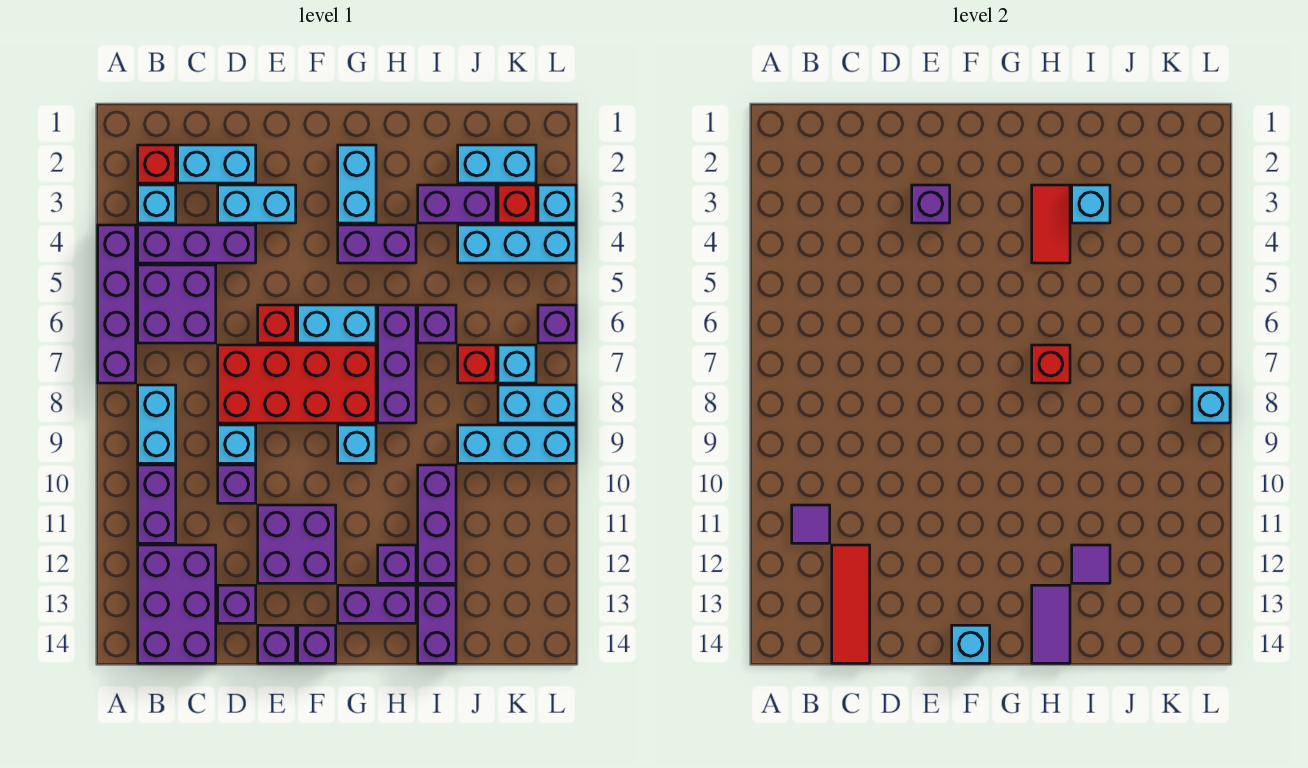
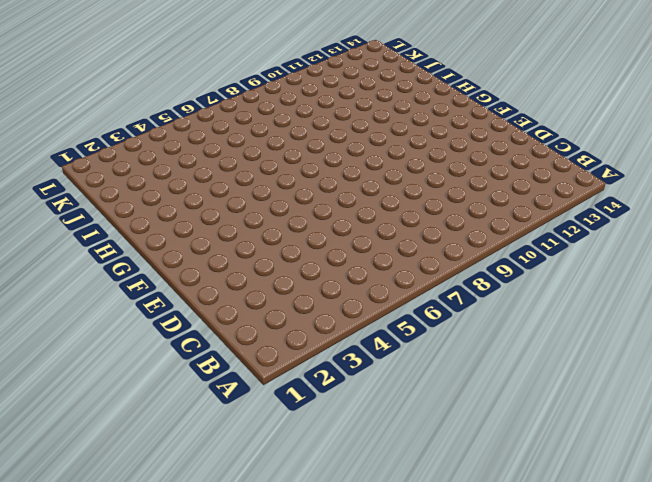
none -> purple 1x4 brick [98,225,136,383]
none -> red 1x1 brick [138,145,176,183]
none -> cyan 1x1 brick [138,185,176,223]
none -> purple 1x3 brick [138,225,256,263]

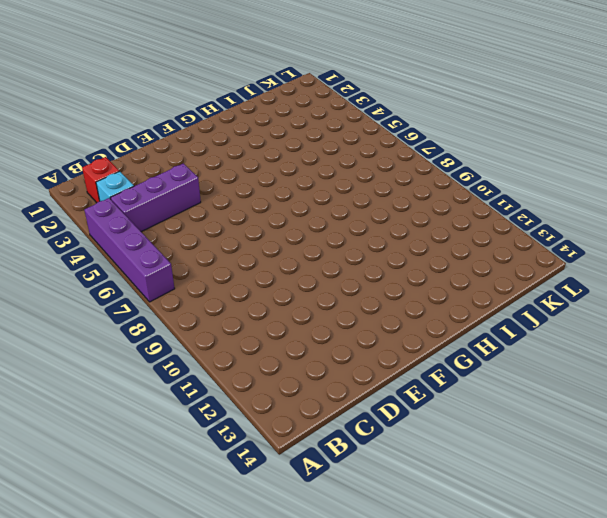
none -> purple 2x2 brick [138,265,216,343]
none -> cyan 1x2 brick [138,385,176,463]
none -> purple 1x2 brick [138,465,176,543]
none -> purple 2x3 brick [138,545,216,663]

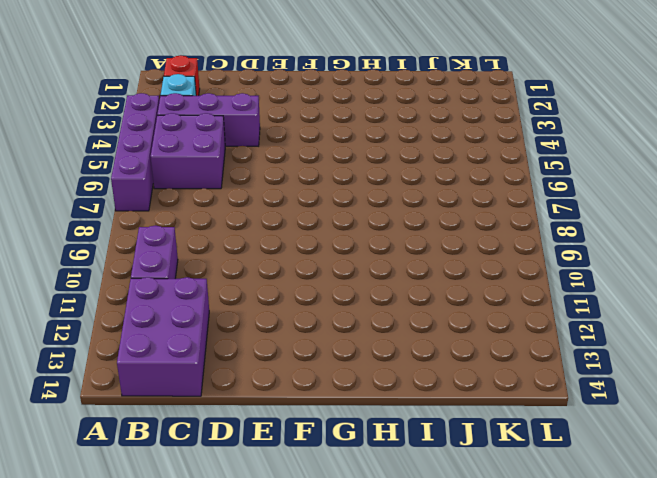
none -> cyan 1x2 brick [138,385,176,463]
none -> cyan 1x2 brick [178,145,256,183]
none -> cyan 1x2 brick [218,185,296,223]
none -> red 2x4 brick [218,345,376,423]

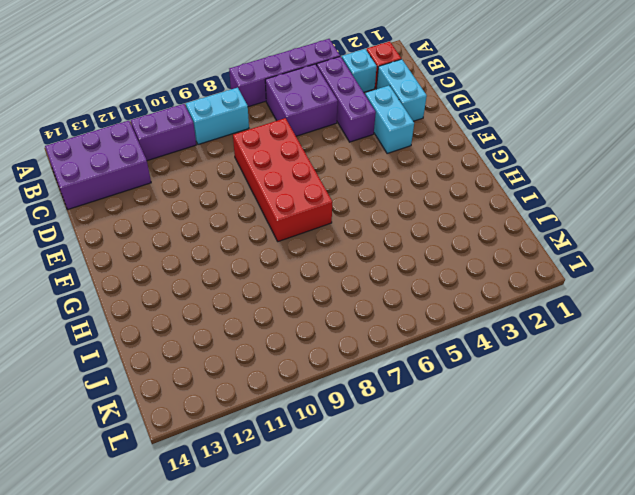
none -> cyan 1x1 brick [218,425,256,463]
none -> purple 1x1 brick [218,465,256,503]
none -> purple 1x1 brick [218,585,256,623]
none -> red 1x1 brick [258,305,296,343]

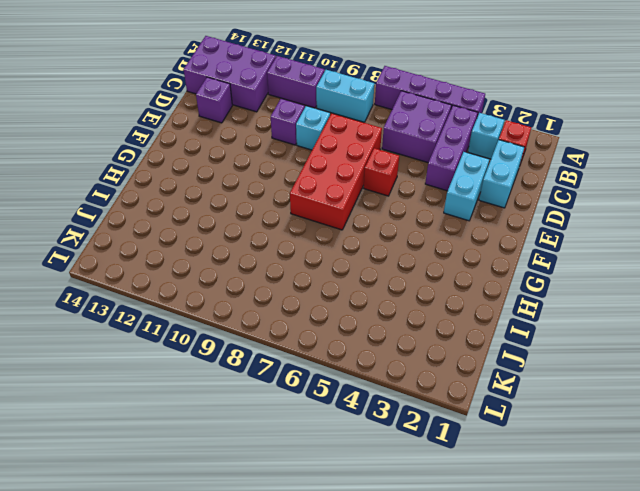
none -> purple 2x2 brick [258,505,336,583]
none -> purple 1x1 brick [258,625,296,663]
none -> cyan 1x2 brick [298,305,376,343]
none -> purple 1x1 brick [298,625,336,663]

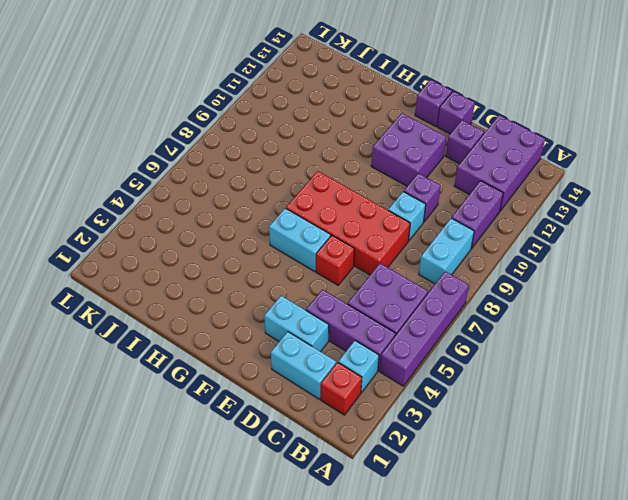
none -> cyan 1x2 brick [338,145,376,223]
none -> purple 1x2 brick [338,225,416,263]
none -> cyan 1x1 brick [338,425,376,463]
none -> purple 1x2 brick [338,585,416,623]

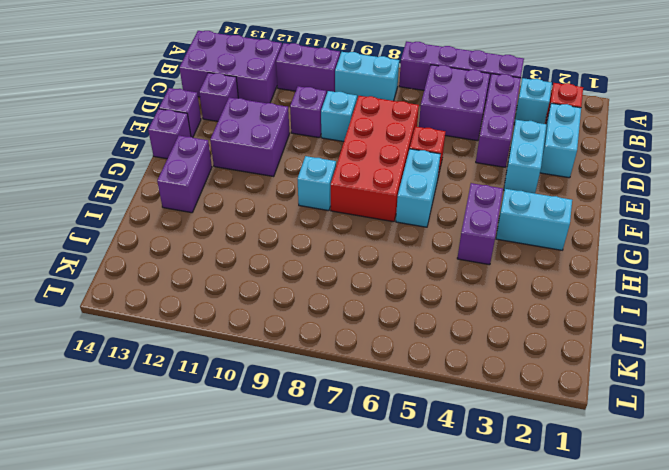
none -> purple 1x3 brick [378,305,416,423]
none -> purple 1x1 brick [378,545,416,583]
none -> purple 1x2 brick [418,185,496,223]
none -> purple 1x1 brick [418,305,456,343]

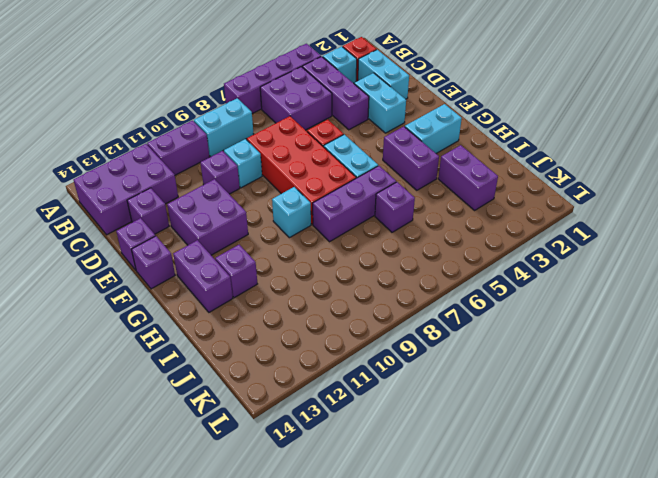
none -> purple 1x3 brick [418,465,456,583]
none -> purple 1x2 brick [418,585,456,663]
none -> cyan 1x2 brick [458,145,536,183]
none -> cyan 1x3 brick [458,225,576,263]

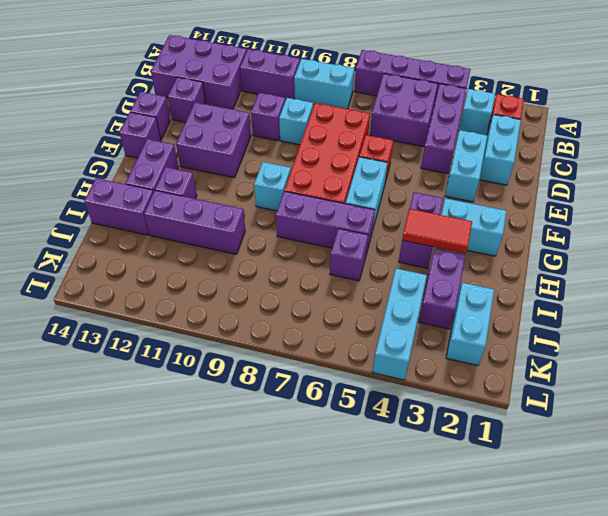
none -> red 1x1 brick [458,345,496,383]
none -> cyan 1x3 brick [458,425,576,463]
none -> red 1x1 brick [498,185,536,223]
none -> cyan 1x1 brick [498,345,536,383]

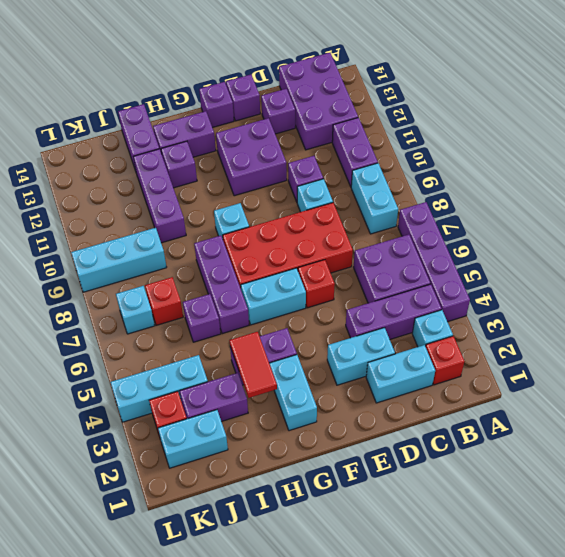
none -> cyan 1x2 brick [498,385,576,423]
none -> cyan 1x1 brick [538,185,576,223]
none -> purple 1x1 brick [538,305,576,343]
none -> purple 1x1 tile [792,505,830,543]

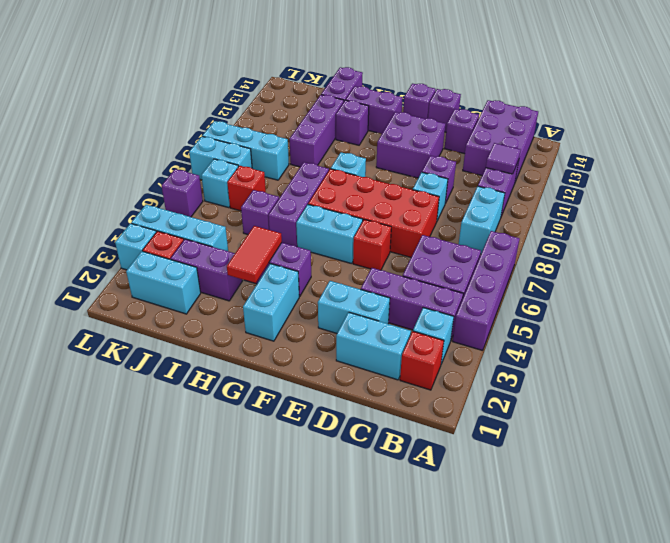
none -> red 1x3 tile [832,545,870,663]
none -> purple 1x1 brick [912,185,950,223]
none -> cyan 1x1 brick [952,625,990,663]
none -> red 1x1 brick [1032,345,1070,383]

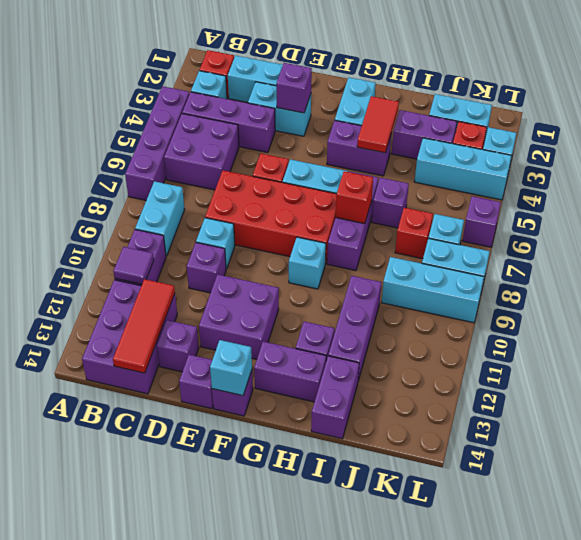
none -> purple 1x2 tile [1032,585,1070,663]
none -> cyan 1x1 brick [1072,185,1110,223]
none -> purple 1x1 tile [1072,545,1110,583]
none -> cyan 1x1 brick [1192,385,1230,423]

